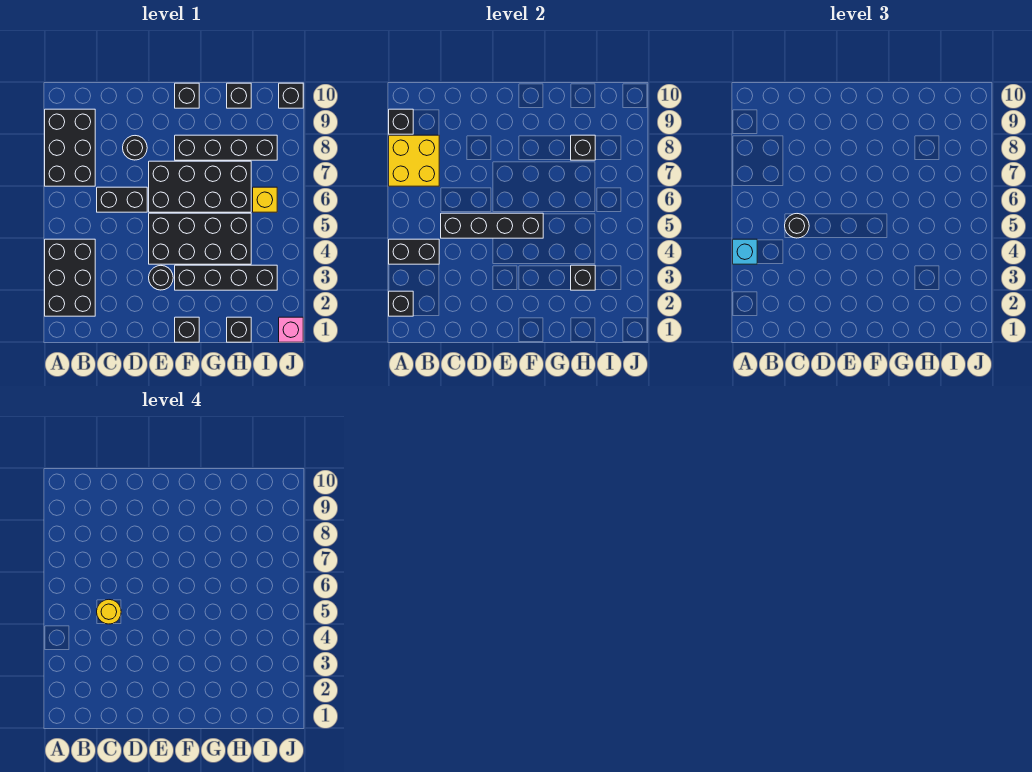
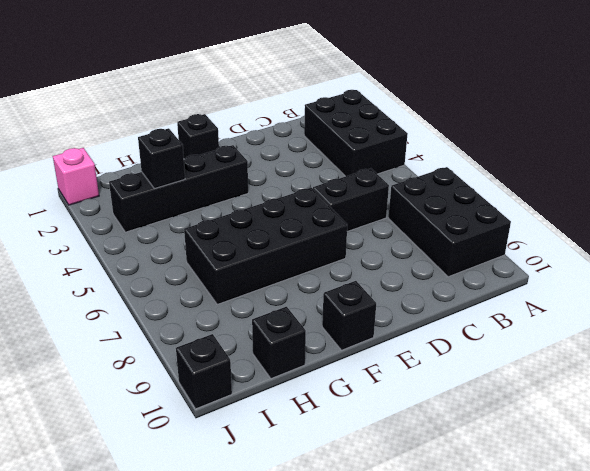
none -> black 1x1 round brick [123,136,147,160]
none -> black 1x1 round brick [149,266,173,290]
none -> black 2x4 brick [149,213,251,264]

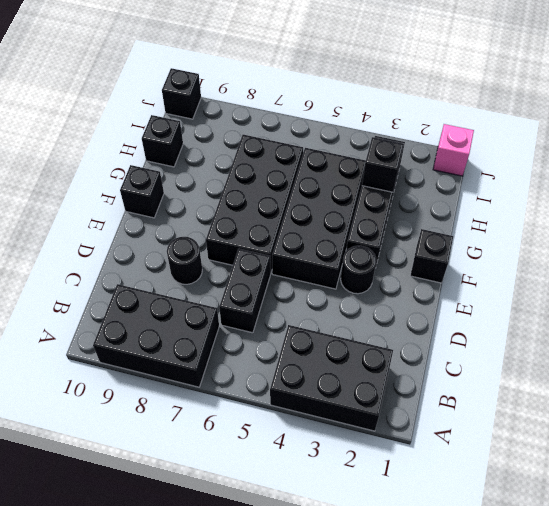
none -> black 1x4 brick [175,135,277,160]
none -> black 1x1 brick [227,317,251,342]
none -> yellow 1x1 brick [253,187,277,212]

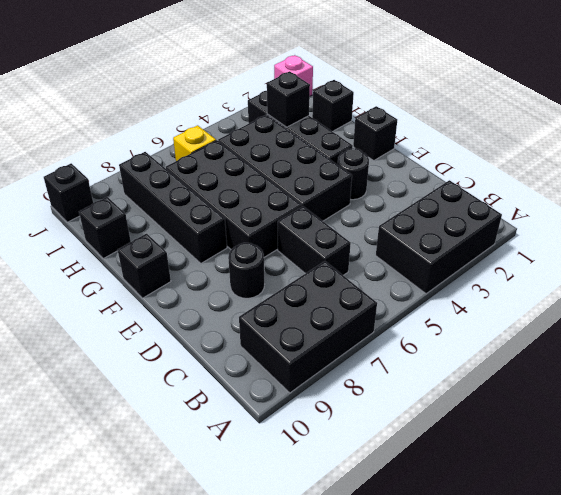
none -> black 1x1 brick [389,291,413,316]
none -> black 1x2 brick [389,239,439,264]
none -> yellow 2x2 brick [389,135,439,186]

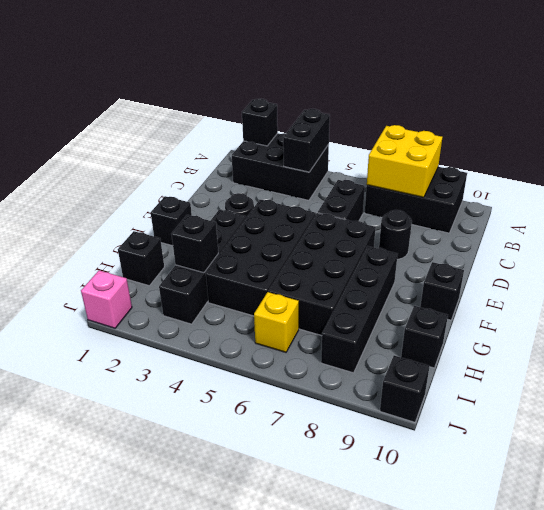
none -> black 1x1 brick [389,109,413,134]
none -> black 1x4 brick [441,213,543,238]
none -> black 1x1 brick [571,135,595,160]

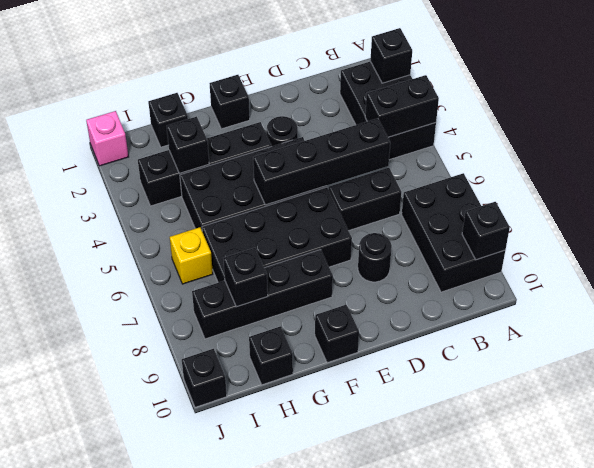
none -> yellow 2x2 brick [389,135,439,186]
none -> cyan 1x1 brick [733,239,757,264]
none -> black 1x1 round brick [785,214,809,238]

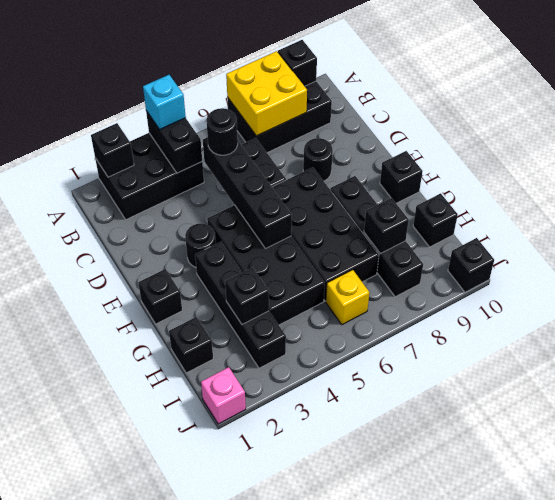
none -> yellow 1x1 round brick [97,600,121,624]

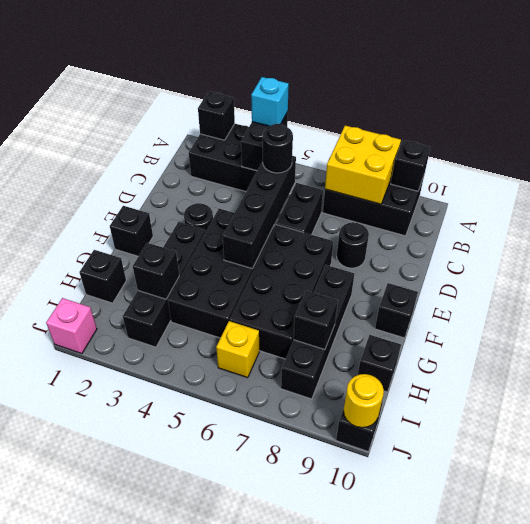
yellow 1x1 round brick [344,374,384,428] -> yellow 1x1 round brick moved to [97,600,121,624]

